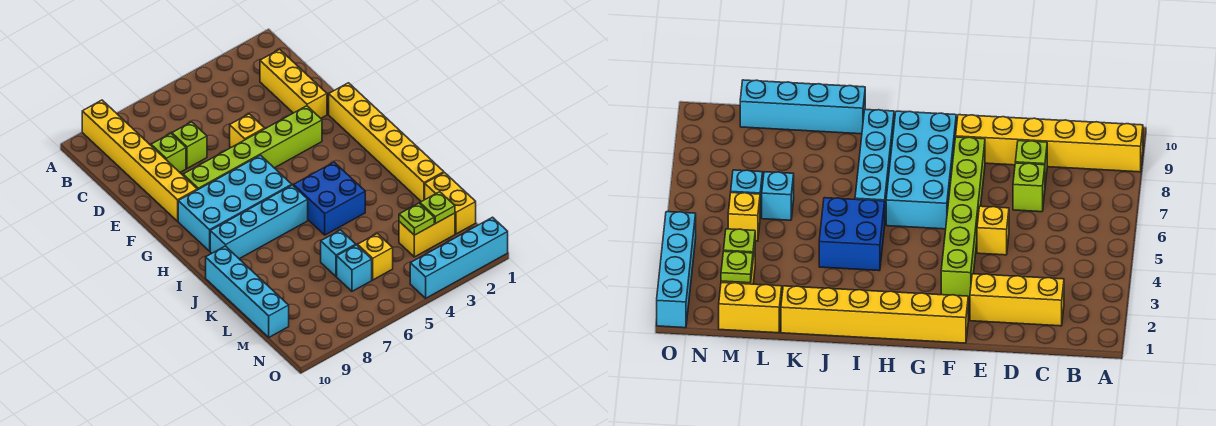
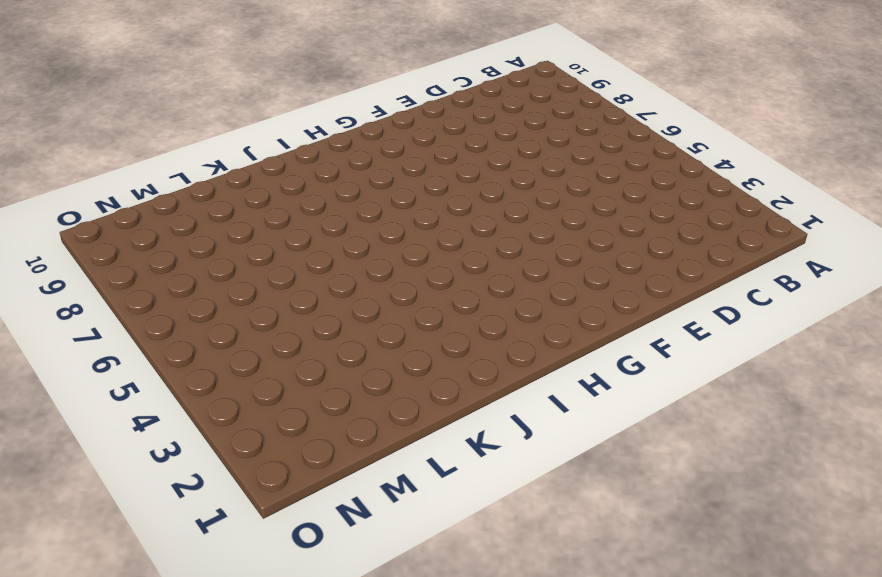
none -> yellow 1x6 brick [82,100,197,221]
none -> yellow 1x3 brick [260,49,327,118]
none -> lime 1x1 brick [172,122,207,168]

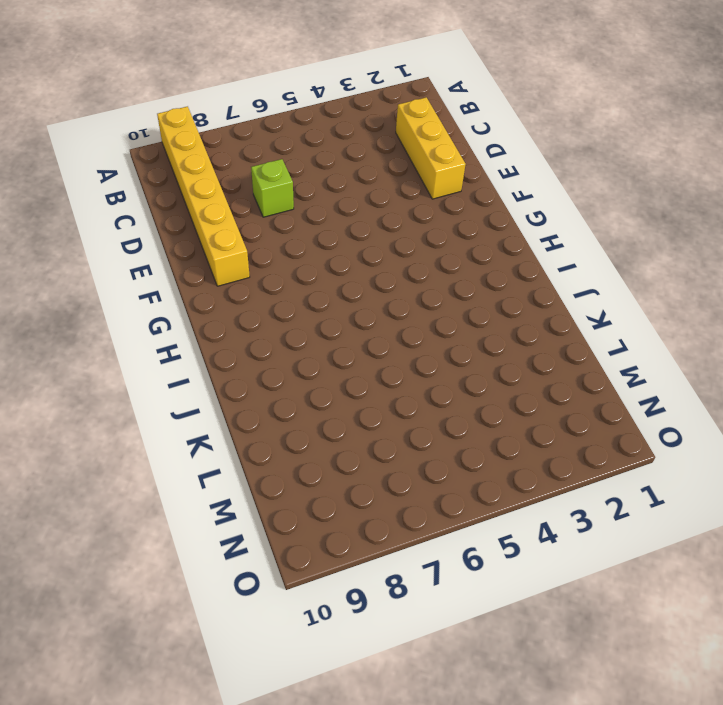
none -> lime 1x1 brick [151,133,186,172]
none -> yellow 1x1 brick [230,114,265,147]
none -> yellow 1x6 brick [329,83,444,202]

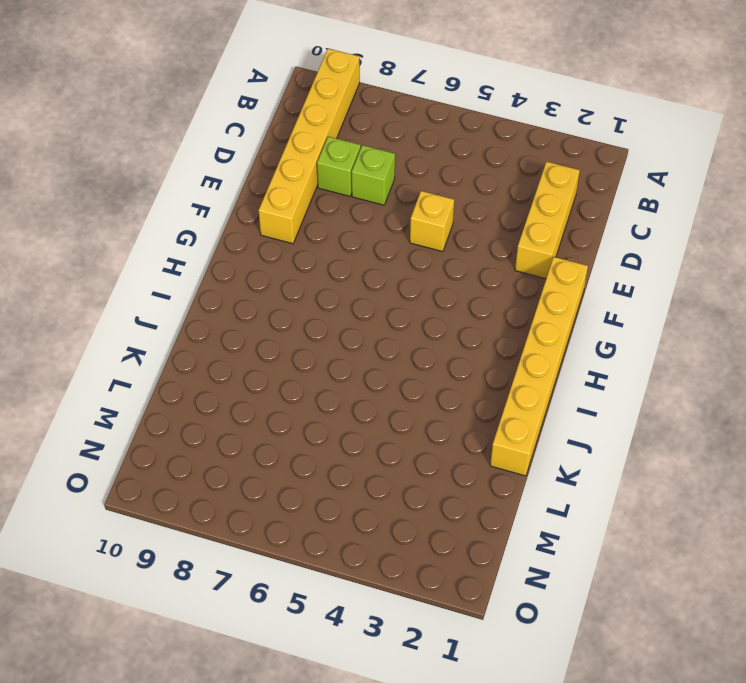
none -> lime 1x6 brick [183,106,322,190]
none -> cyan 2x4 brick [178,155,292,251]
none -> blue 2x2 brick [294,162,365,235]

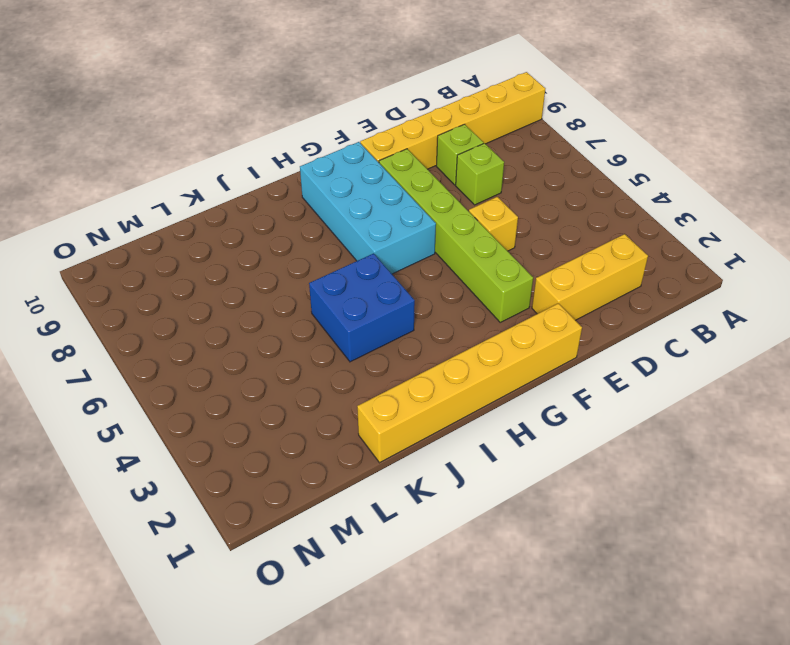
none -> cyan 1x4 brick [210,185,308,259]
none -> cyan 1x4 brick [206,246,289,337]
none -> yellow 1x2 brick [425,173,476,234]

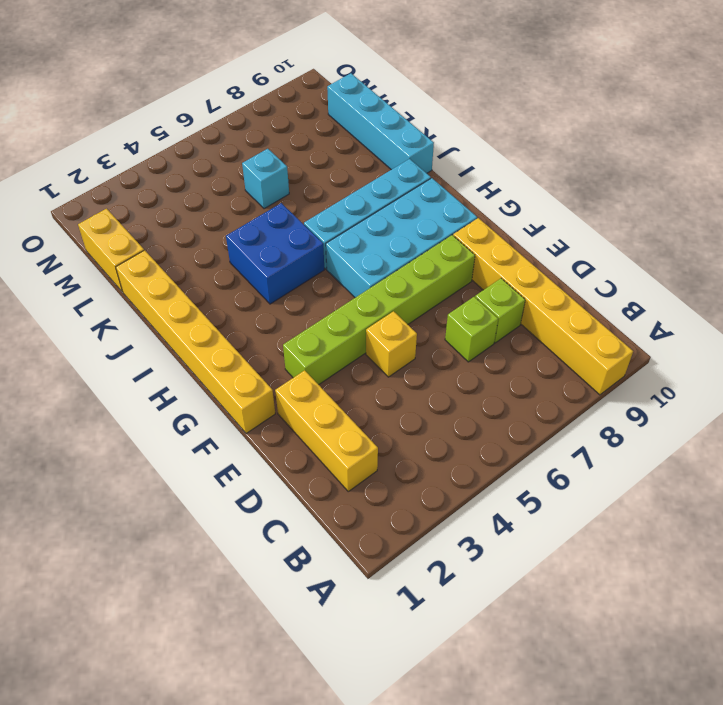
none -> yellow 1x2 brick [399,213,455,257]
none -> yellow 1x1 brick [358,233,393,280]
none -> cyan 1x1 brick [337,245,372,291]

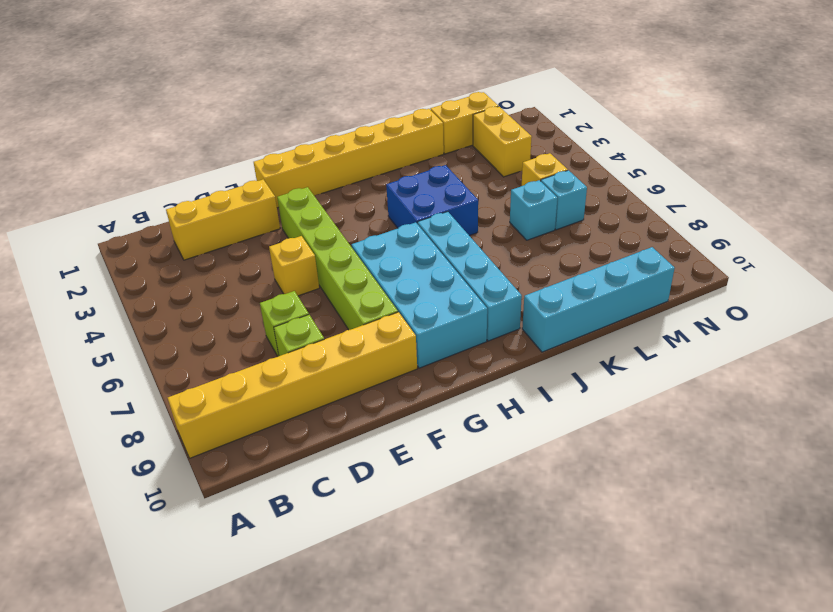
none -> cyan 1x4 brick [410,217,508,298]
none -> lime 1x1 plate [420,192,455,224]
none -> lime 1x1 plate [399,203,434,235]

